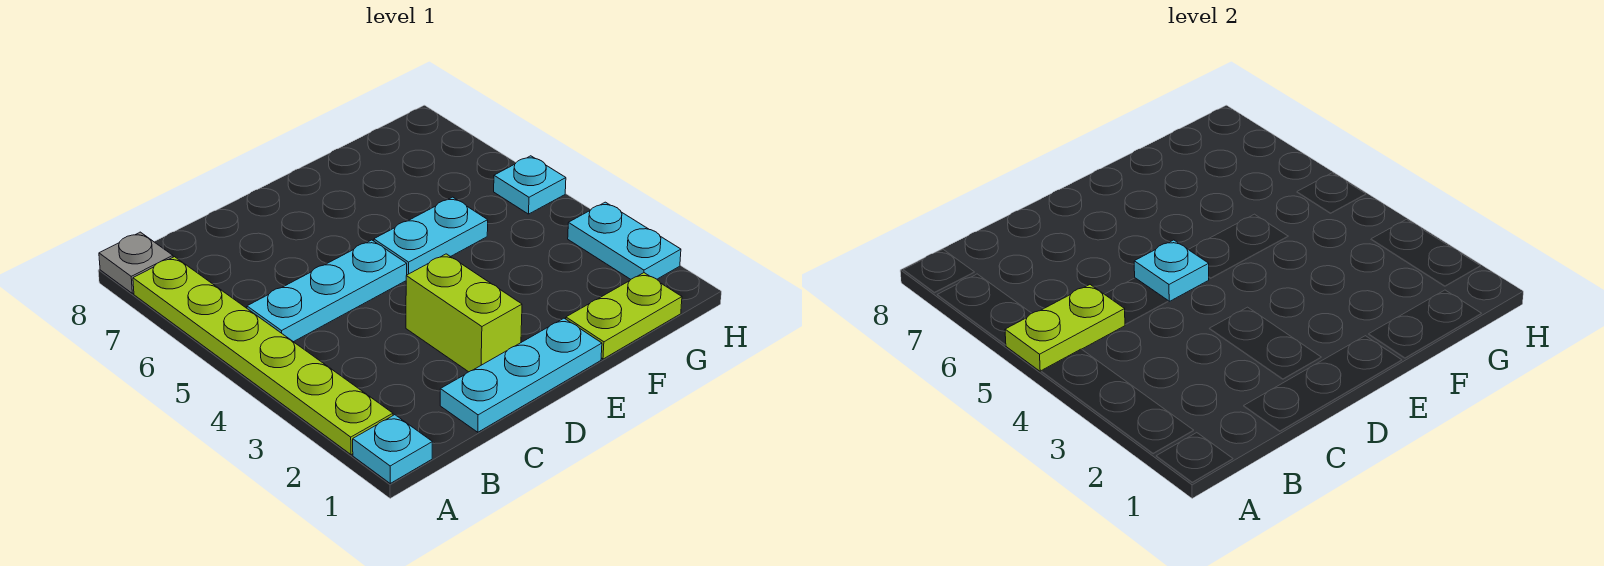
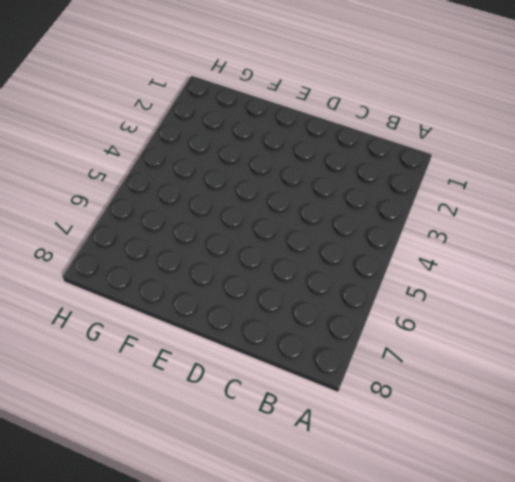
none -> cyan 1x1 plate [353,415,432,483]
none -> lime 1x6 plate [133,257,393,455]
none -> grey 1x1 plate [99,232,173,293]

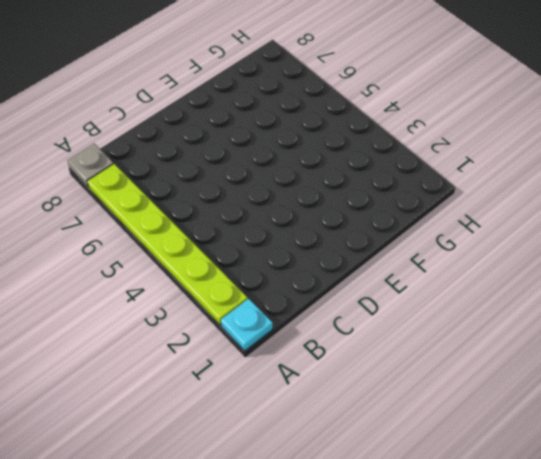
none -> cyan 1x3 plate [247,240,407,342]
none -> cyan 1x3 plate [440,318,602,432]
none -> lime 1x2 brick [406,254,522,372]

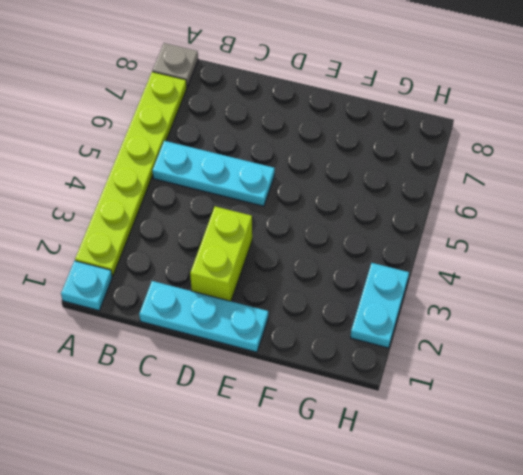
none -> cyan 1x2 plate [374,197,488,275]
none -> lime 1x2 plate [566,273,682,359]
none -> cyan 1x1 plate [494,156,566,214]

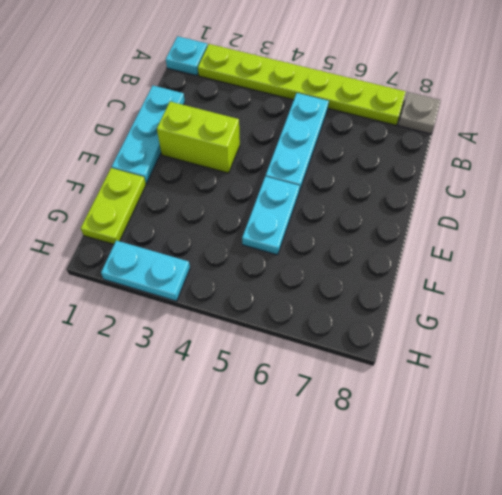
none -> cyan 1x1 plate [494,156,566,214]
none -> lime 1x2 plate [1005,285,1125,371]
none -> cyan 1x1 plate [1134,240,1209,301]

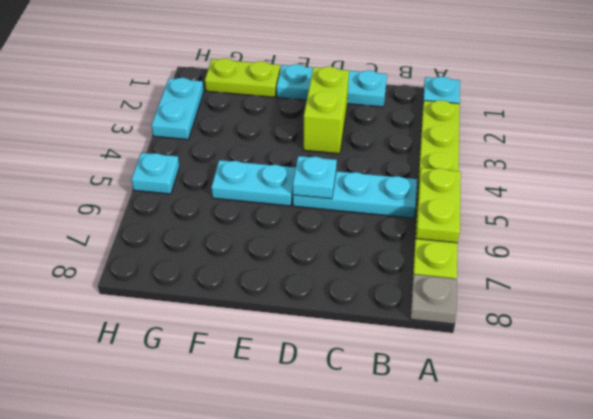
lime 1x2 plate [416,168,461,243] -> lime 1x2 plate turned to [1005,285,1125,371]

